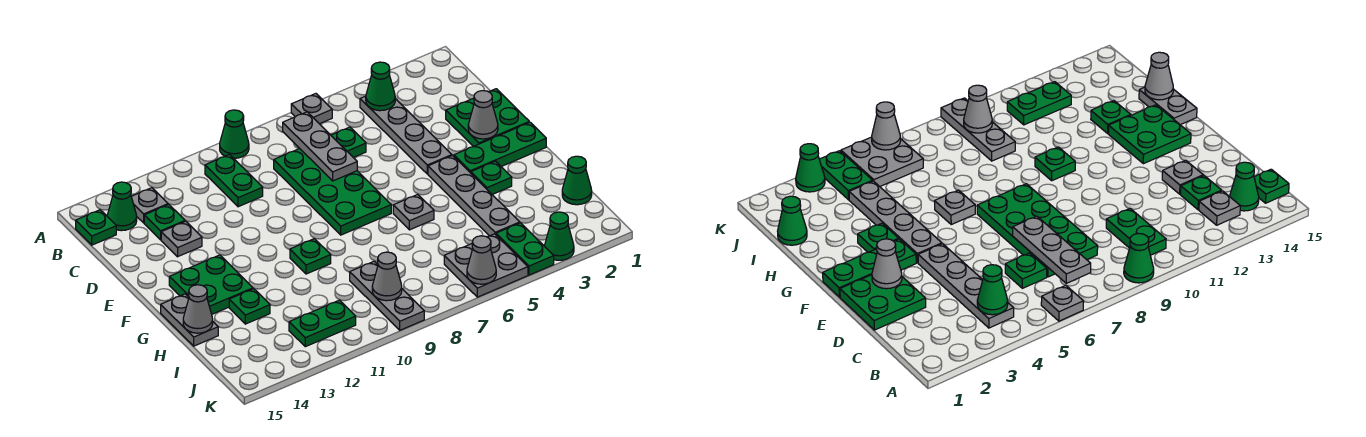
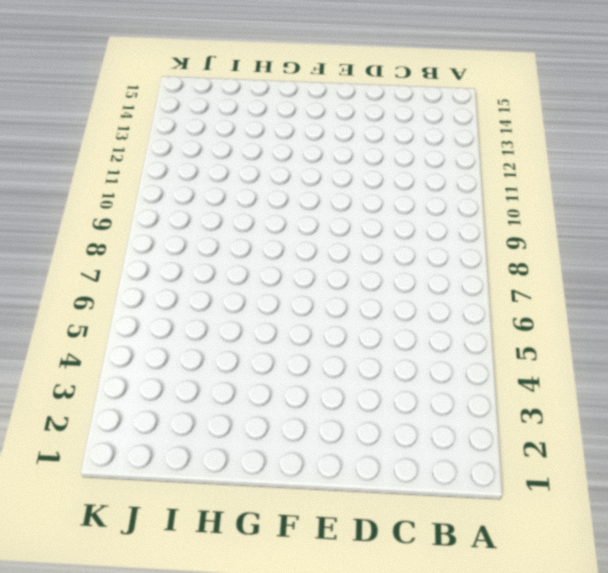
none -> grey 1x1 plate [291,94,332,124]
none -> green 1x1 cone [220,110,249,158]
none -> grey 1x4 plate [360,96,452,174]
none -> green 1x2 plate [205,155,263,207]

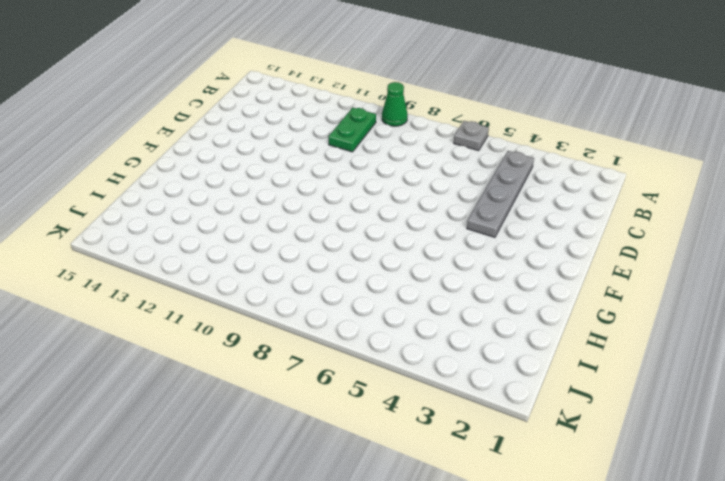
none -> grey 1x1 plate [131,188,168,223]
none -> green 1x1 cone [107,182,137,231]
none -> green 1x1 plate [76,210,116,245]
none -> green 1x1 plate [331,127,366,158]

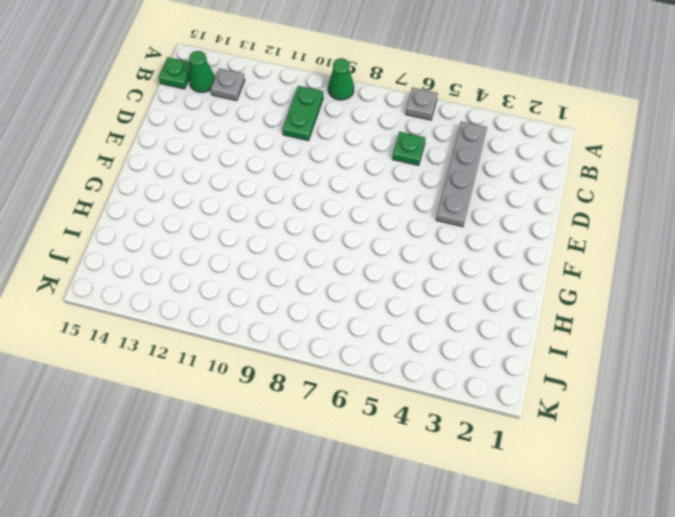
none -> green 2x4 plate [274,149,391,235]
none -> green 1x1 plate [144,204,185,240]
none -> green 2x2 plate [446,89,529,146]
none -> grey 1x1 plate [161,221,202,257]

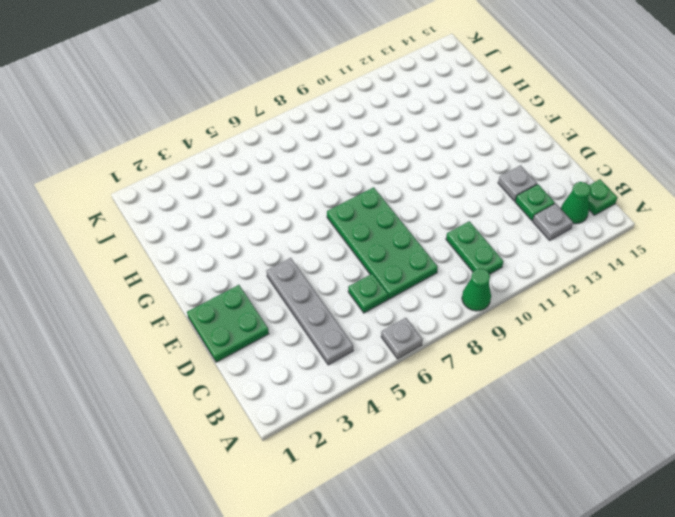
none -> green 1x3 plate [454,122,546,173]
none -> grey 1x4 plate [428,156,520,236]
none -> green 2x2 plate [169,255,253,314]
none -> green 1x1 plate [471,161,512,194]

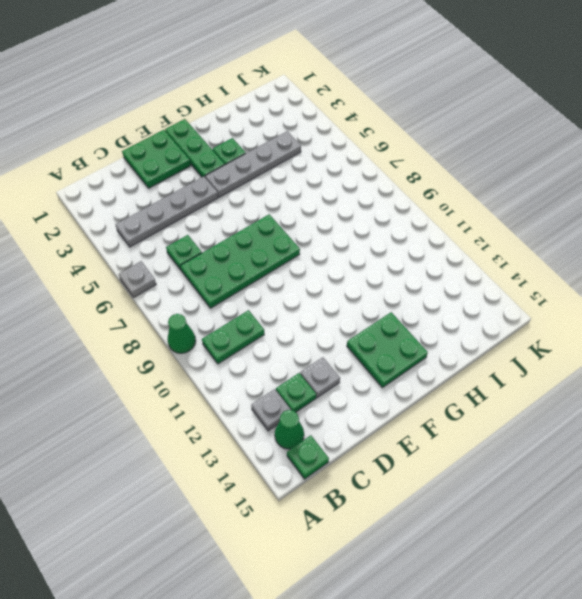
none -> grey 1x1 plate [393,195,434,230]
none -> green 1x1 plate [290,239,331,274]
none -> grey 1x2 plate [161,294,218,346]
none -> green 1x1 plate [229,289,270,324]

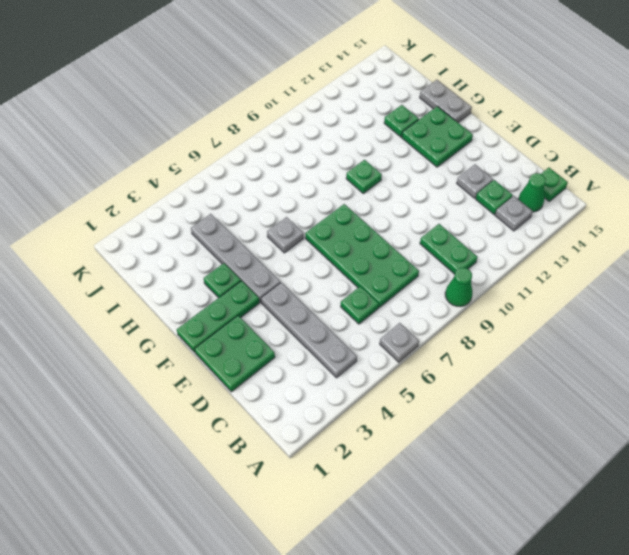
none -> green 1x1 cone [562,156,592,205]
none -> grey 1x3 plate [350,261,424,330]
none -> green 1x2 plate [496,223,554,275]
none -> grey 2x2 plate [444,234,528,297]

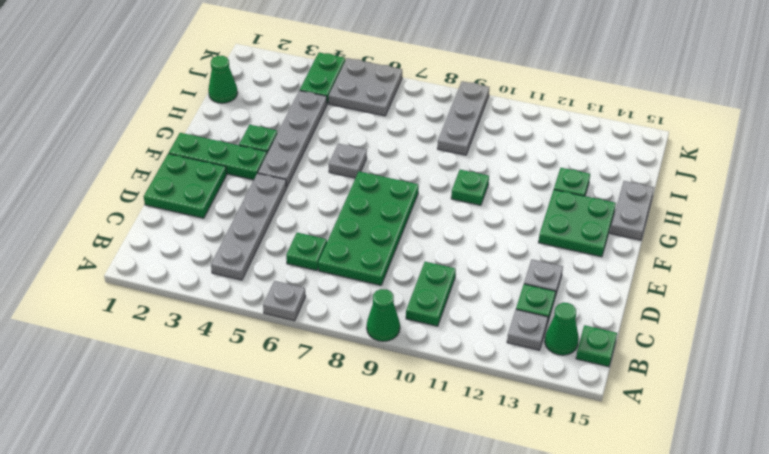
none -> green 1x2 plate [289,300,356,347]
none -> green 1x1 cone [545,212,574,260]
none -> green 1x1 cone [366,62,395,111]
none -> grey 1x3 plate [283,112,357,181]

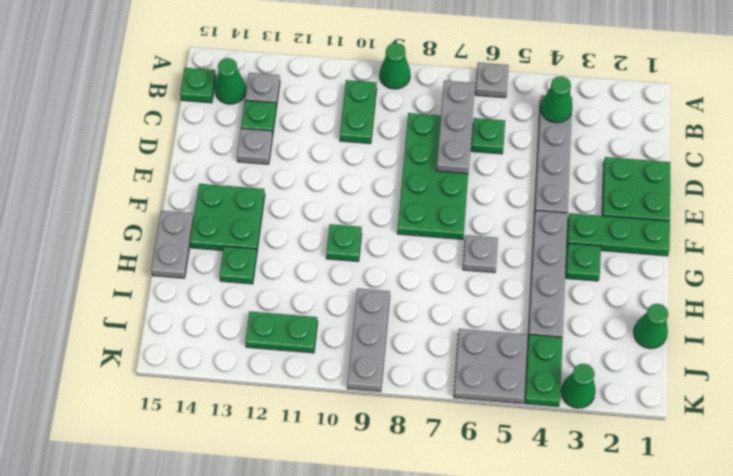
none -> grey 1x1 cone [468,91,498,139]
none -> grey 1x1 cone [183,285,213,333]
none -> grey 1x1 cone [372,252,402,301]
none -> grey 1x1 cone [467,236,496,284]

